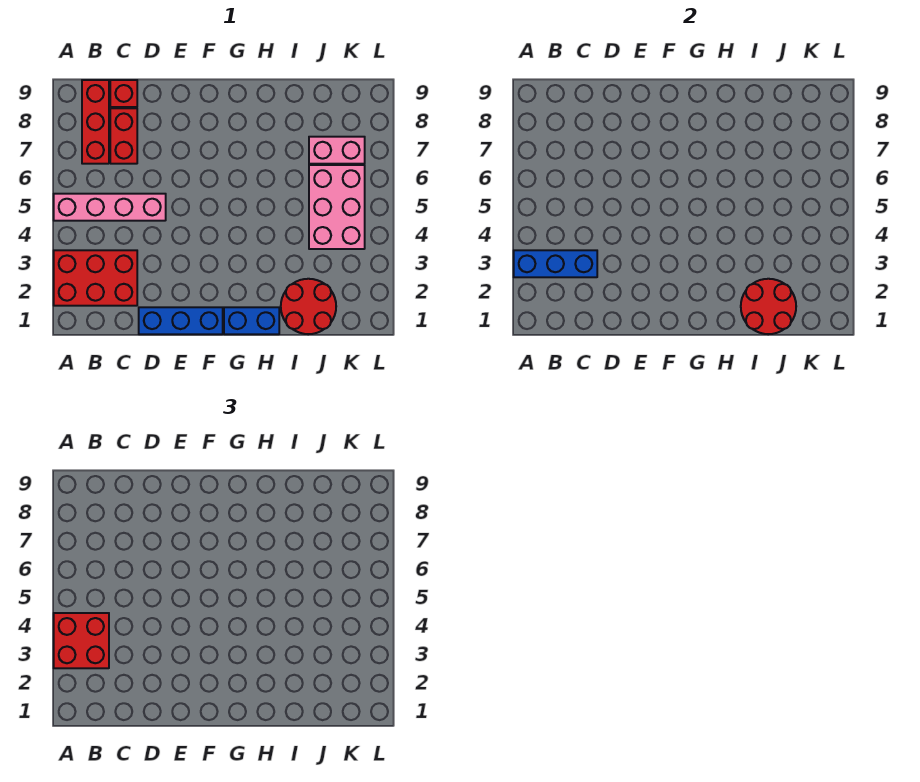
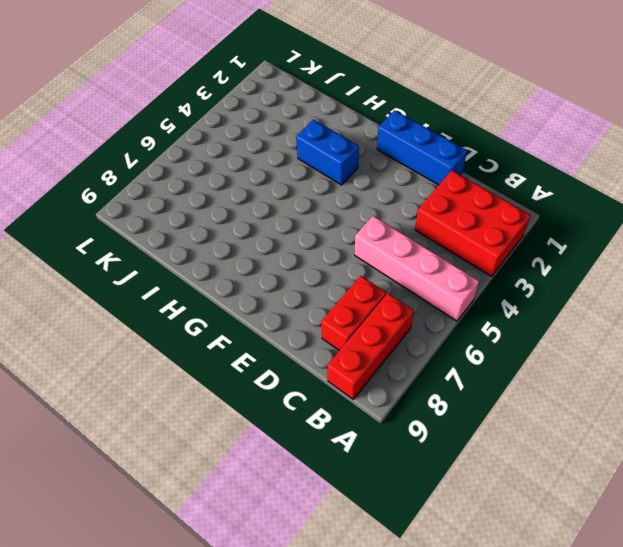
blue 1x2 brick [296,119,359,185] -> blue 1x2 brick moved to [224,307,279,334]
none -> red 1x1 brick [110,80,137,107]
none -> red 2x2 round brick [281,279,336,334]
none -> pink 2x3 brick [309,165,365,249]

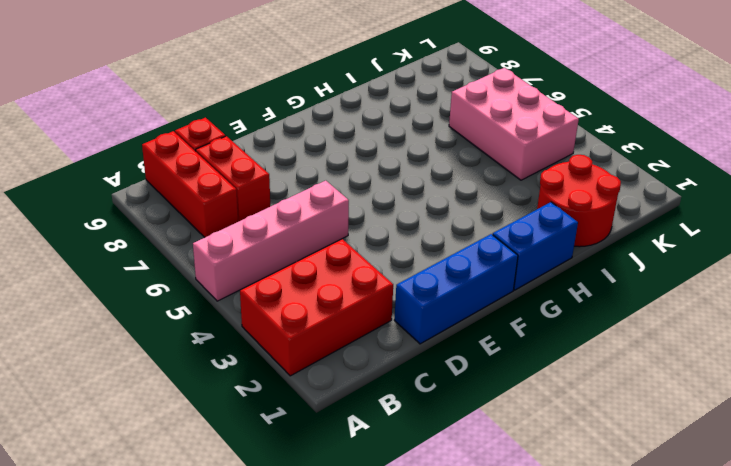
none -> pink 1x2 brick [309,137,365,164]
none -> blue 1x3 brick [514,250,597,277]
none -> red 2x2 round brick [741,279,796,334]

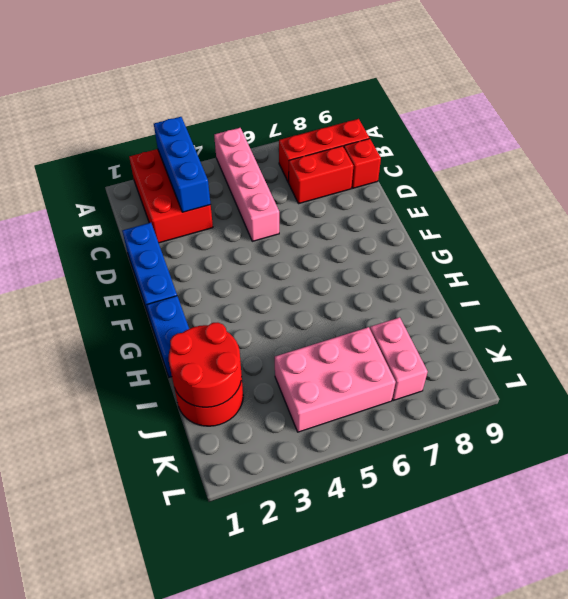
none -> red 2x2 brick [54,613,109,668]

